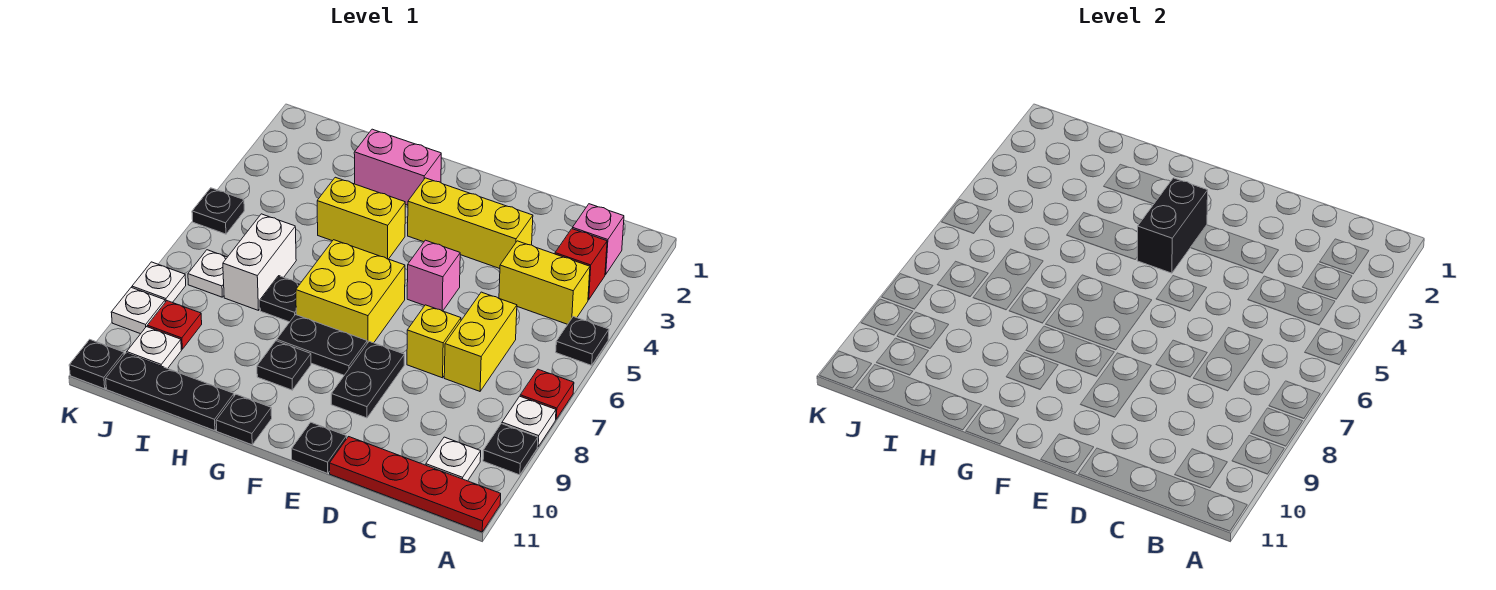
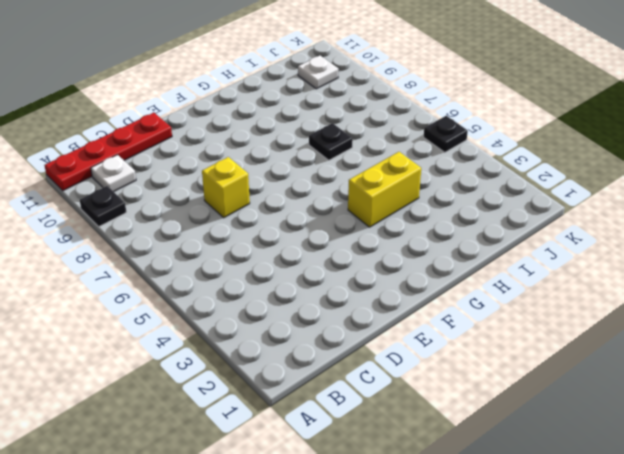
none -> black 1x1 plate [556,317,609,365]
none -> red 1x1 plate [520,369,574,419]
none -> white 1x1 plate [502,396,556,447]
none -> pink 1x1 brick [572,204,624,274]

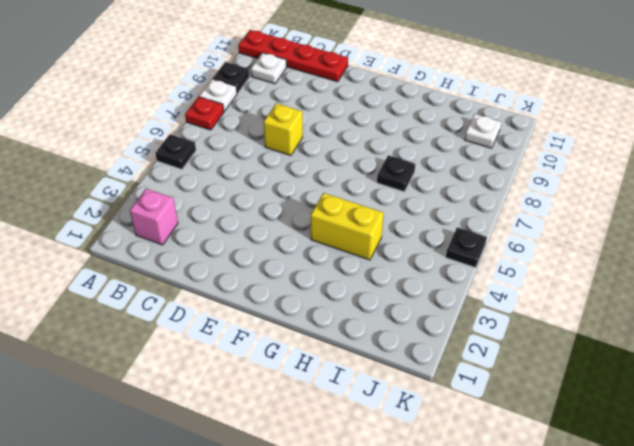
none -> red 1x1 brick [555,229,607,300]
none -> yellow 1x2 brick [499,241,590,324]
none -> yellow 1x2 brick [444,292,517,391]
none -> yellow 1x3 brick [408,178,533,269]

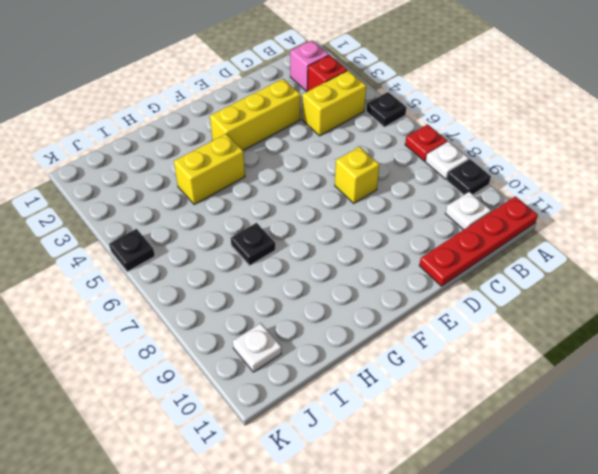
none -> yellow 1x2 brick [444,292,517,391]
none -> pink 1x1 brick [407,240,460,311]
none -> black 1x2 plate [331,341,404,418]
none -> black 1x1 plate [292,422,347,473]

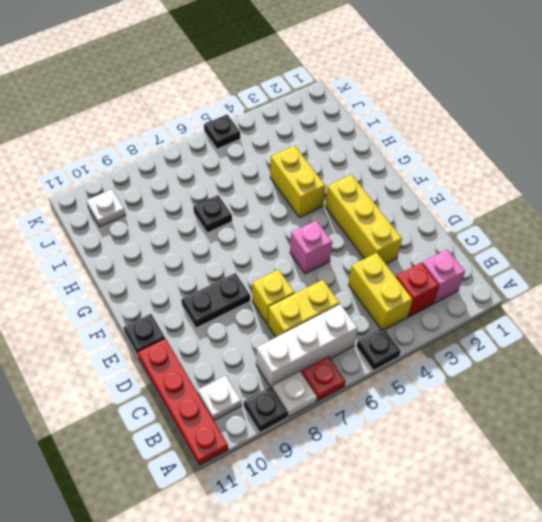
white 1x3 brick [256,304,358,388] -> none
none -> yellow 2x2 brick [296,240,405,343]
none -> black 1x2 plate [277,315,367,375]
none -> pink 1x2 brick [354,129,441,205]
none -> black 1x1 plate [257,341,311,390]

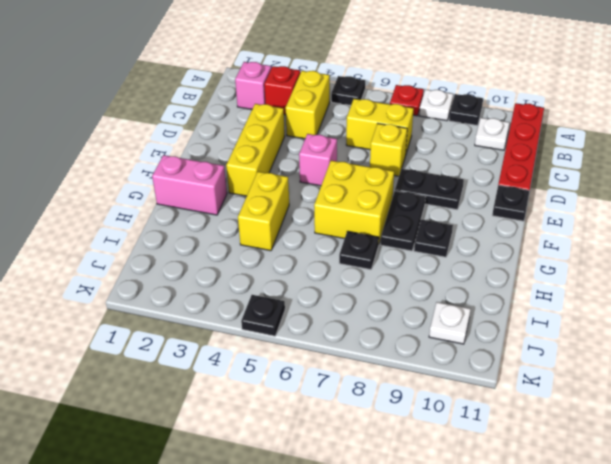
pink 1x2 brick [152,155,227,215] -> pink 1x2 brick turned to [354,129,441,205]
none -> black 1x1 plate [216,394,272,445]
none -> black 1x3 plate [106,353,234,431]
none -> white 1x2 brick [223,214,296,310]
none -> white 1x1 plate [188,250,227,297]

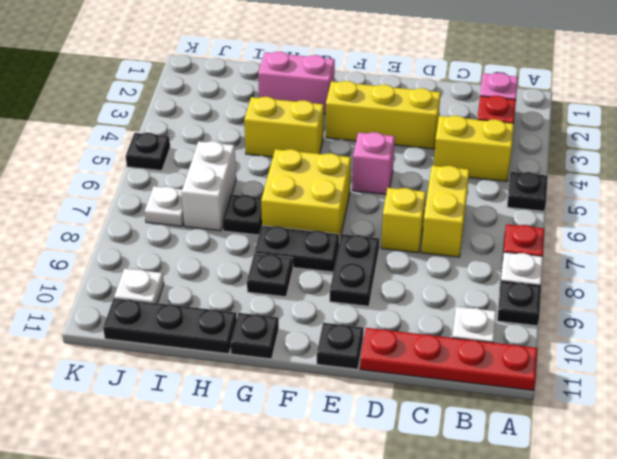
none -> red 1x1 plate [147,301,202,349]
none -> white 1x1 plate [132,262,186,303]
none -> white 1x1 plate [111,288,165,334]
none -> black 1x1 plate [69,339,124,389]

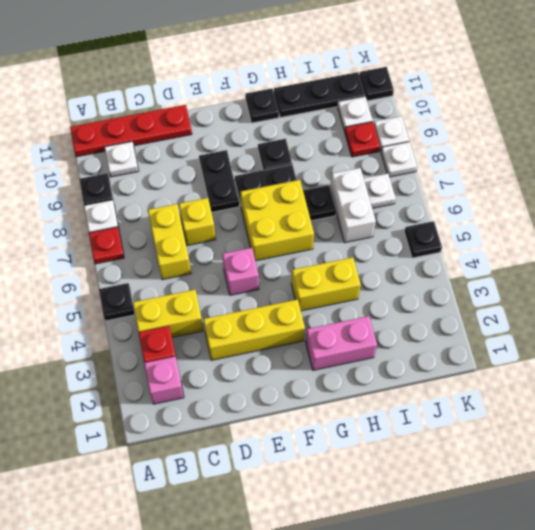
none -> black 1x1 plate [292,422,347,473]
none -> black 1x2 brick [1137,178,1208,273]

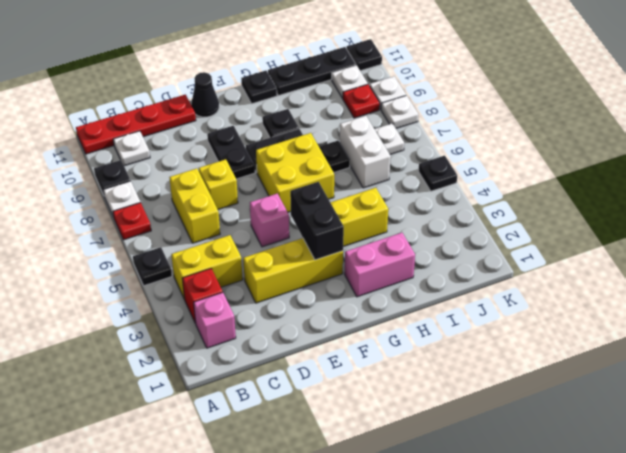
black 1x1 cone [191,72,219,117] -> black 1x1 plate [292,422,347,473]

